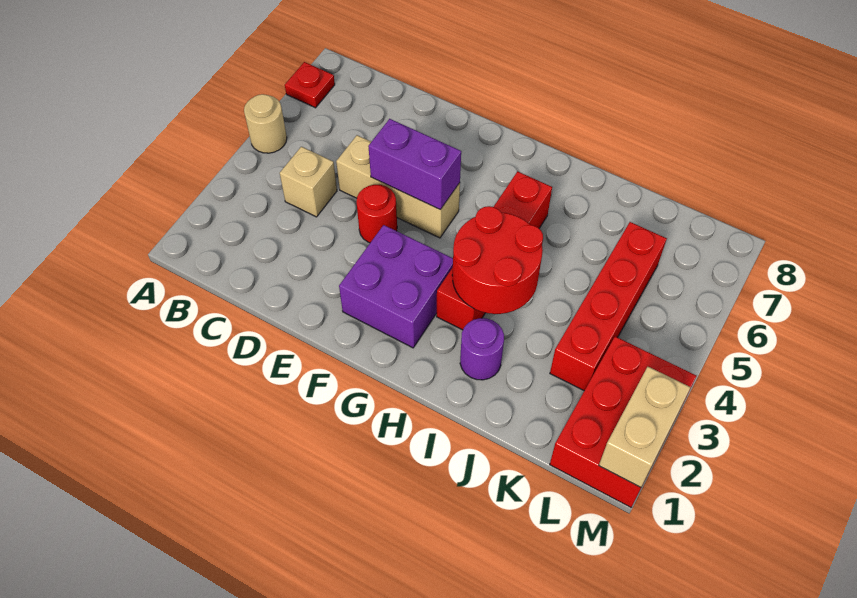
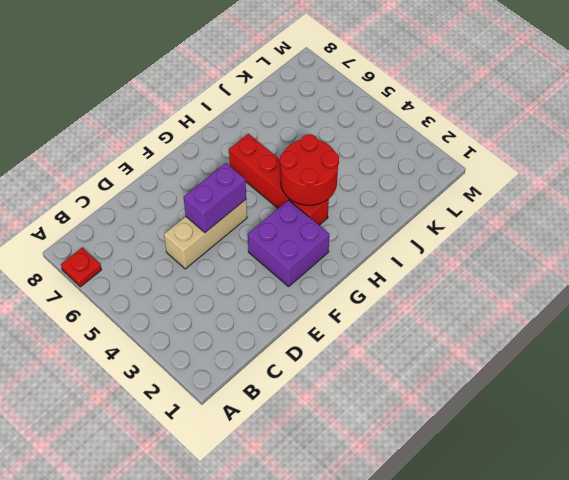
none -> tan 1x1 round brick [244,94,287,153]
none -> tan 1x1 brick [280,147,337,217]
none -> red 1x1 round brick [357,185,397,243]

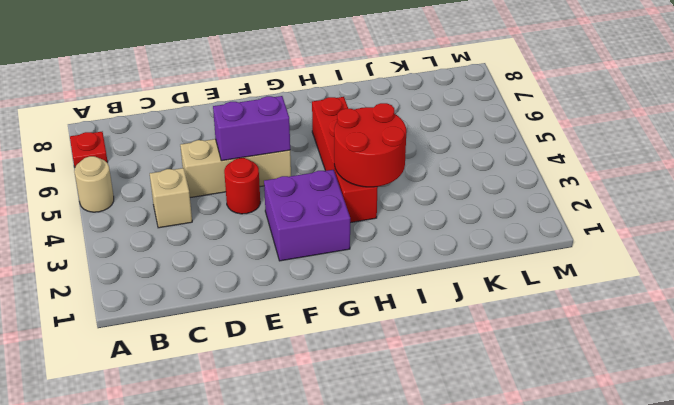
none -> purple 1x1 round brick [460,318,504,380]
none -> red 1x4 brick [550,222,667,391]
none -> red 2x3 brick [550,337,697,507]

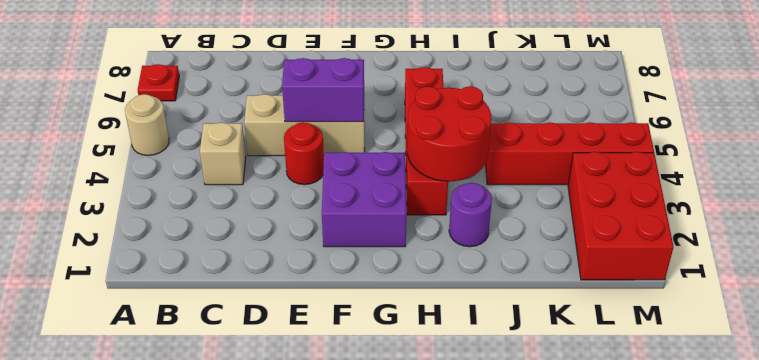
red 1x4 brick [486,122,654,185] -> red 1x4 brick turned to [550,222,667,391]
none -> tan 1x2 brick [599,367,691,487]

